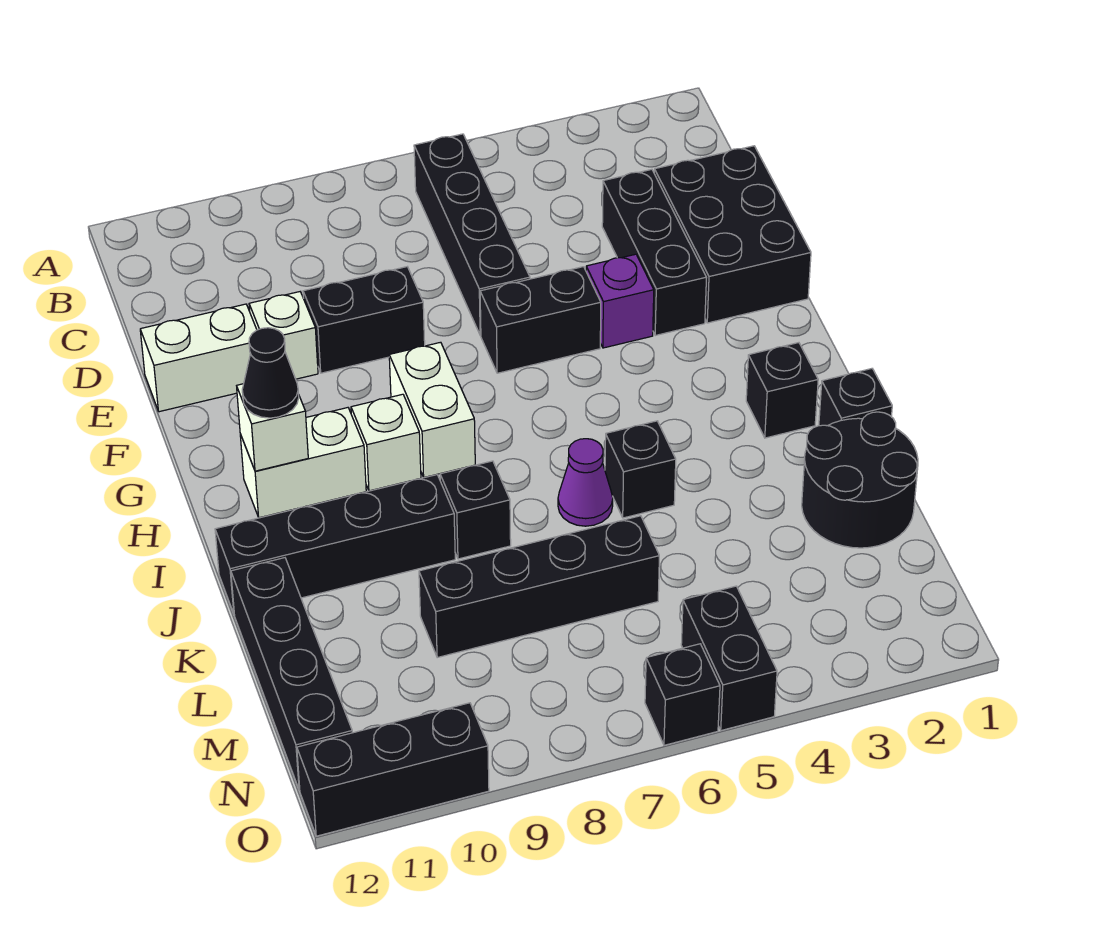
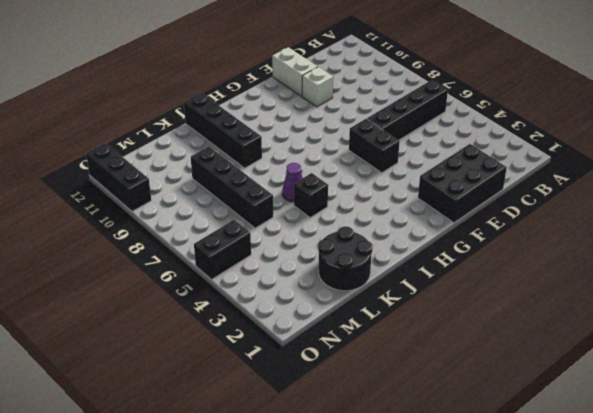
none -> black 1x3 brick [602,169,707,335]
none -> black 1x2 brick [303,267,425,373]
none -> purple 1x1 brick [586,254,654,348]

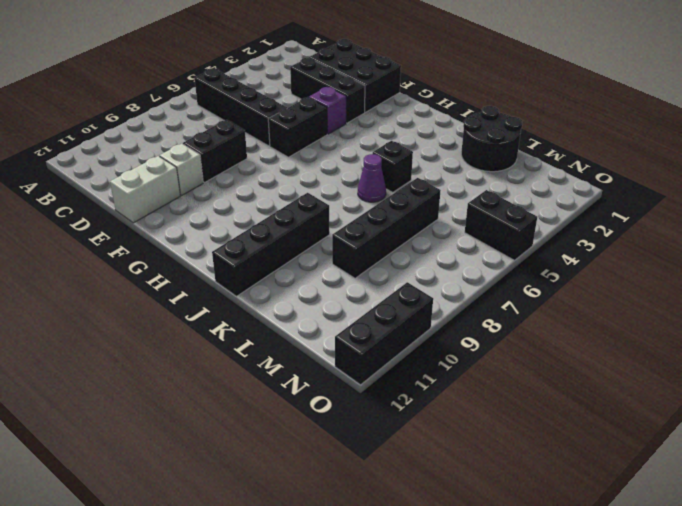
none -> white 1x2 brick [389,342,475,478]
none -> white 1x1 brick [351,394,421,491]
none -> white 1x2 brick [240,408,366,518]

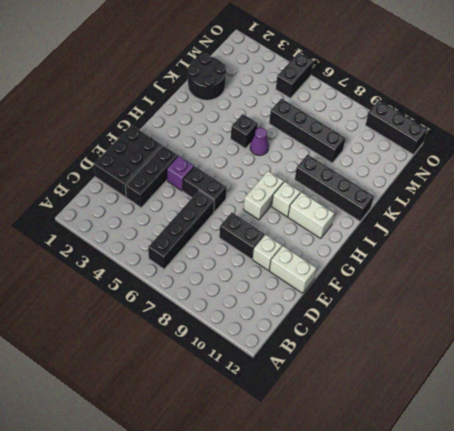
none -> black 1x1 brick [746,343,818,438]
none -> black 1x1 brick [819,369,892,426]
none -> black 1x1 brick [440,461,511,559]

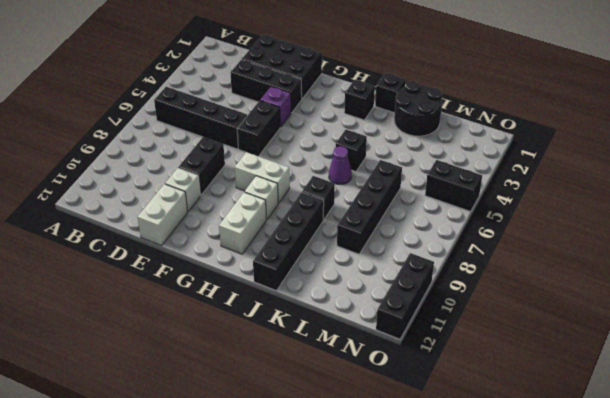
none -> black 1x4 brick [231,558,352,790]
none -> black 1x1 brick [645,644,720,745]
none -> white 1x1 brick [237,384,308,471]

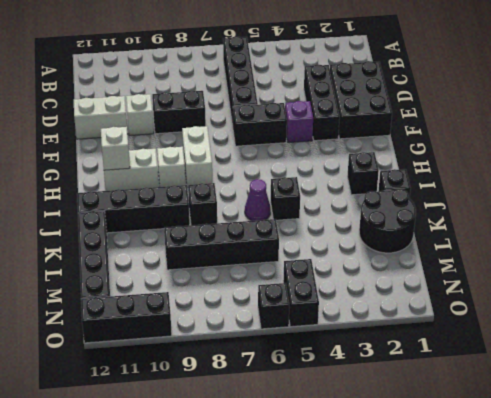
none -> black 1x1 cone [242,328,299,418]

